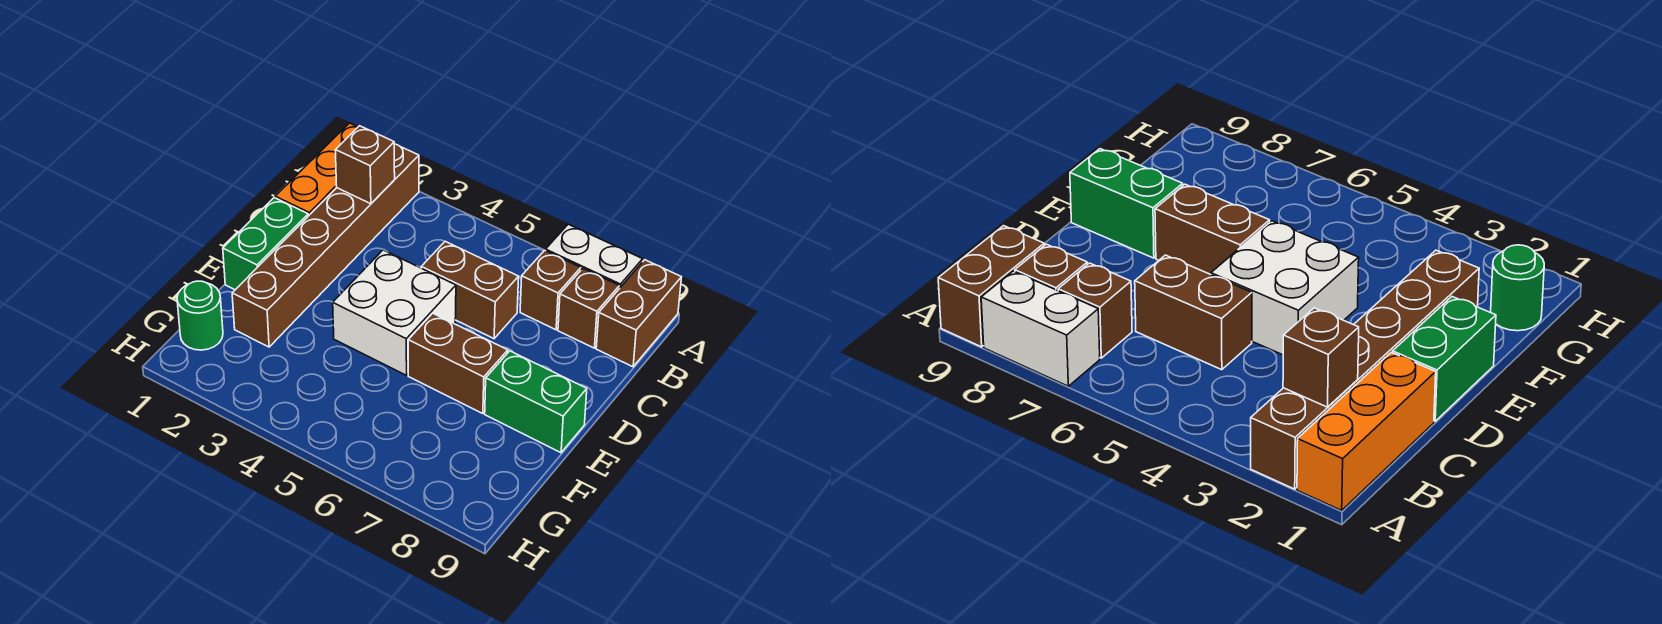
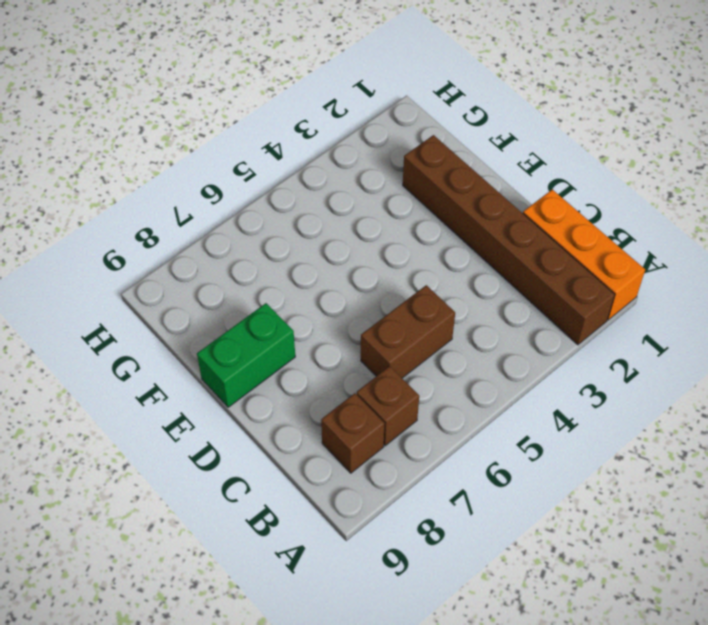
none -> white 1x2 brick [546,224,643,288]
none -> brown 1x2 brick [596,260,682,367]
none -> green 1x2 brick [223,198,308,290]

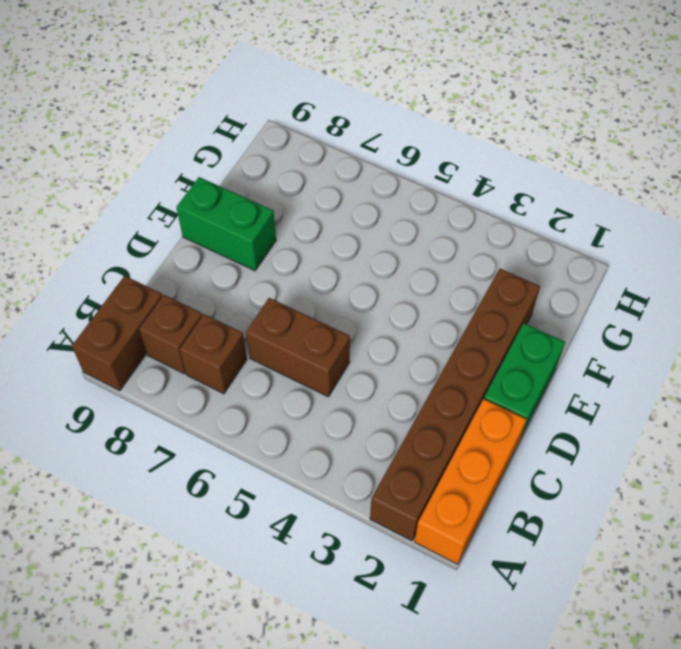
none -> white 1x2 brick [546,224,643,288]
none -> white 2x2 brick [333,250,456,375]
none -> brown 1x2 brick [408,313,508,414]

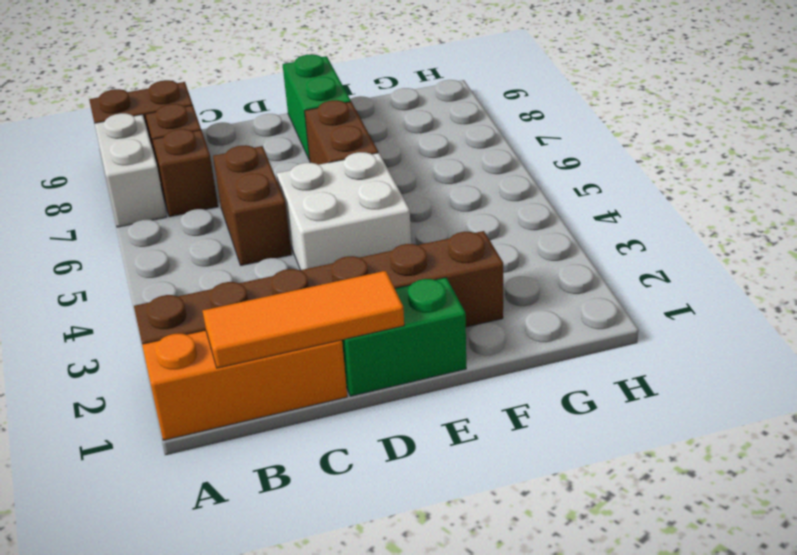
orange 1x3 tile [203,271,404,368] -> none
none -> green 1x1 round brick [177,281,223,350]
none -> brown 1x1 brick [336,126,395,204]

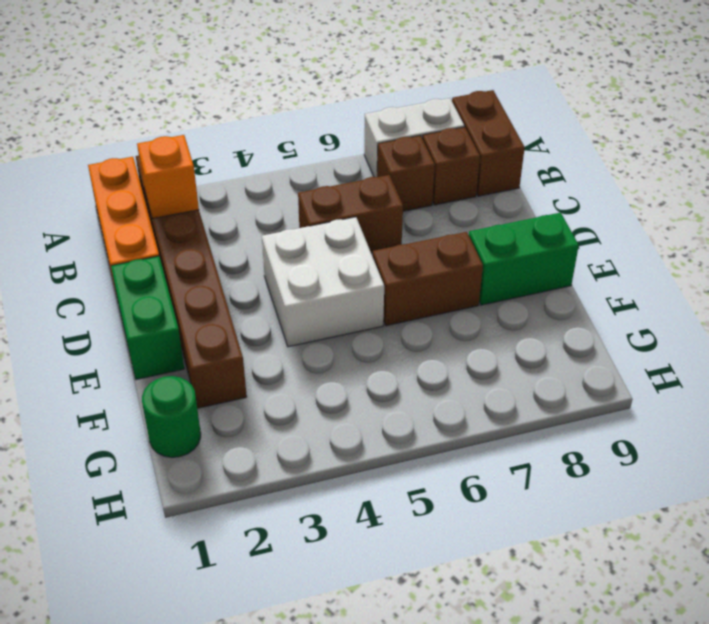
orange 1x1 brick [137,135,199,219] -> brown 1x1 brick [336,126,395,204]

